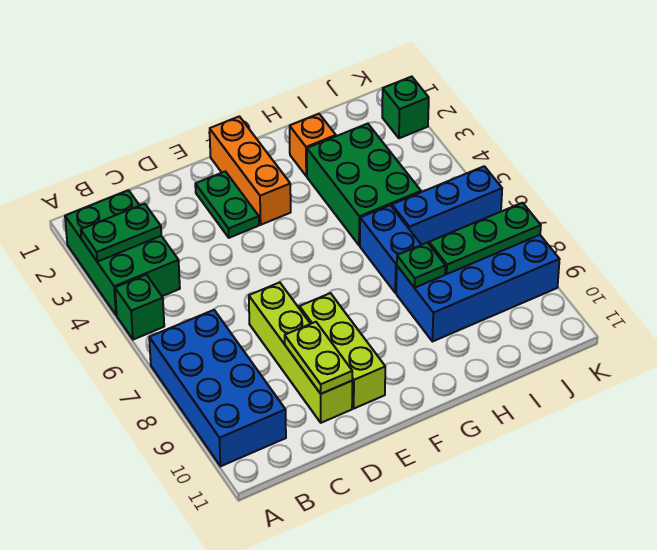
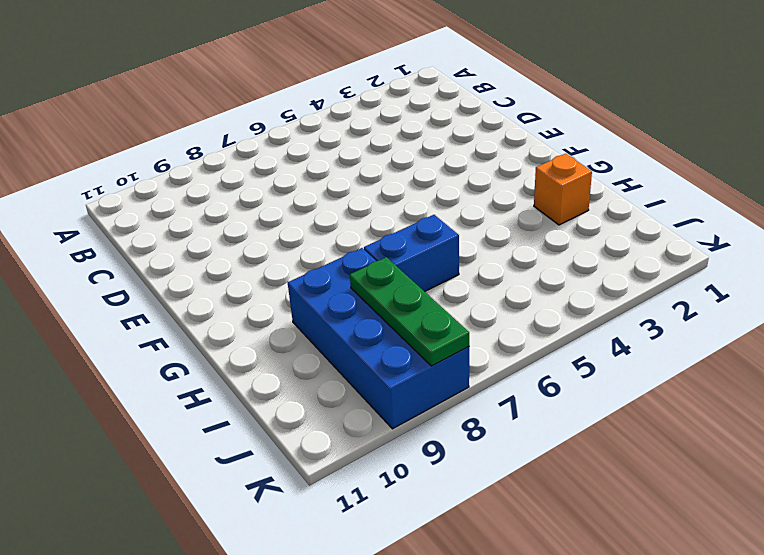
none -> green 2x3 brick [65,190,180,315]
none -> green 1x1 brick [115,275,164,340]
none -> blue 2x4 brick [149,310,286,466]

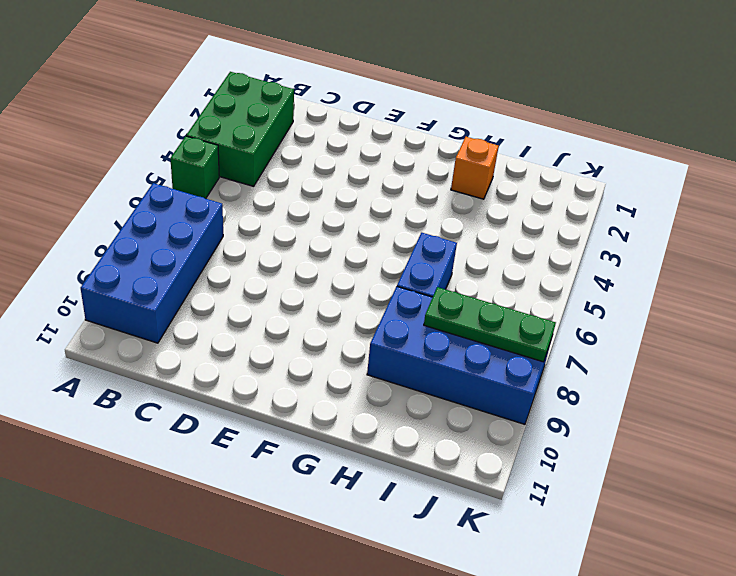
none -> lime 1x4 brick [249,282,352,423]
none -> green 1x2 plate [195,171,259,238]
none -> lime 1x3 brick [299,293,385,408]

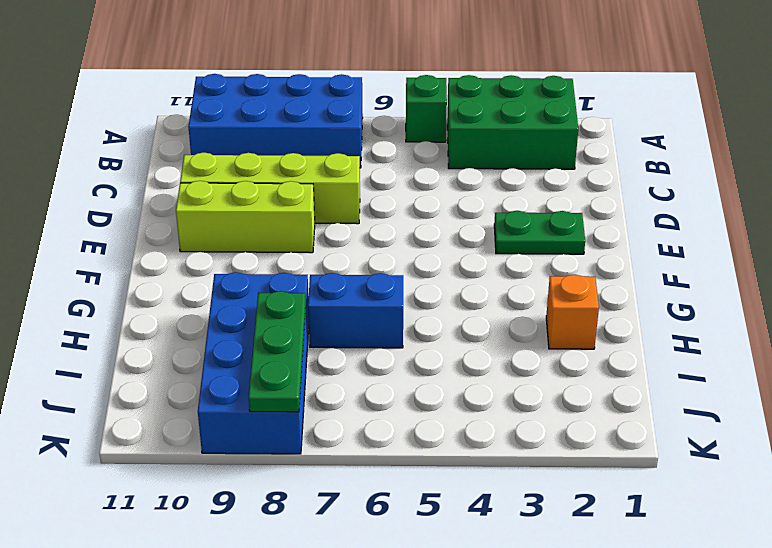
none -> orange 1x3 brick [210,116,291,225]
none -> green 2x3 brick [307,124,421,245]
none -> blue 1x3 brick [392,166,502,245]

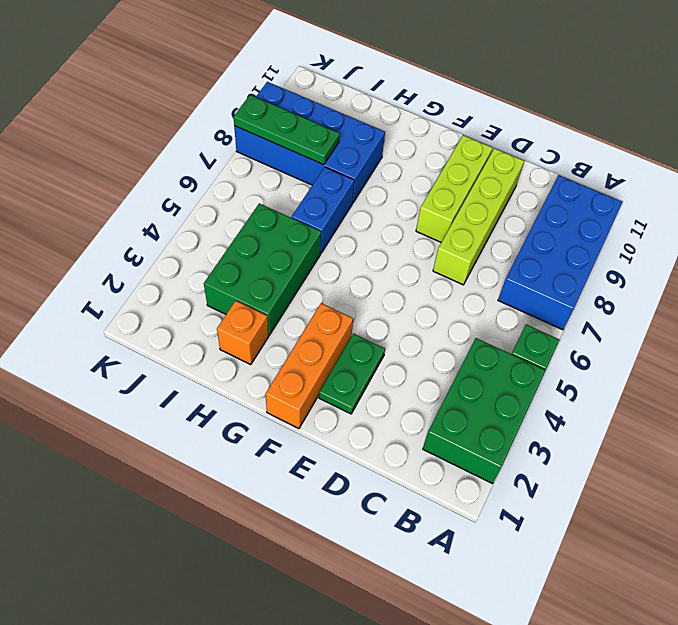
none -> blue 1x3 brick [392,166,502,245]
none -> green 1x1 brick [382,77,429,138]
none -> green 1x2 plate [81,204,161,262]

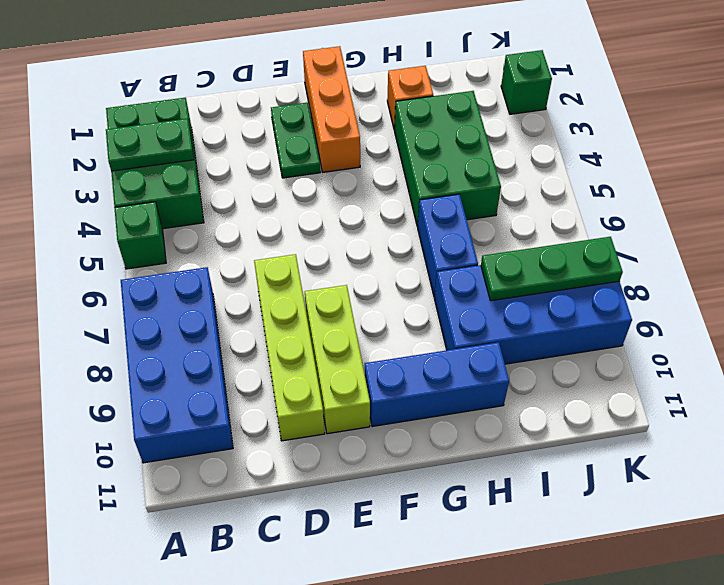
blue 1x3 brick [365,342,509,427] -> blue 1x3 brick moved to [392,166,502,245]
none -> lime 1x2 plate [285,322,352,394]
none -> green 1x1 plate [397,243,445,288]

